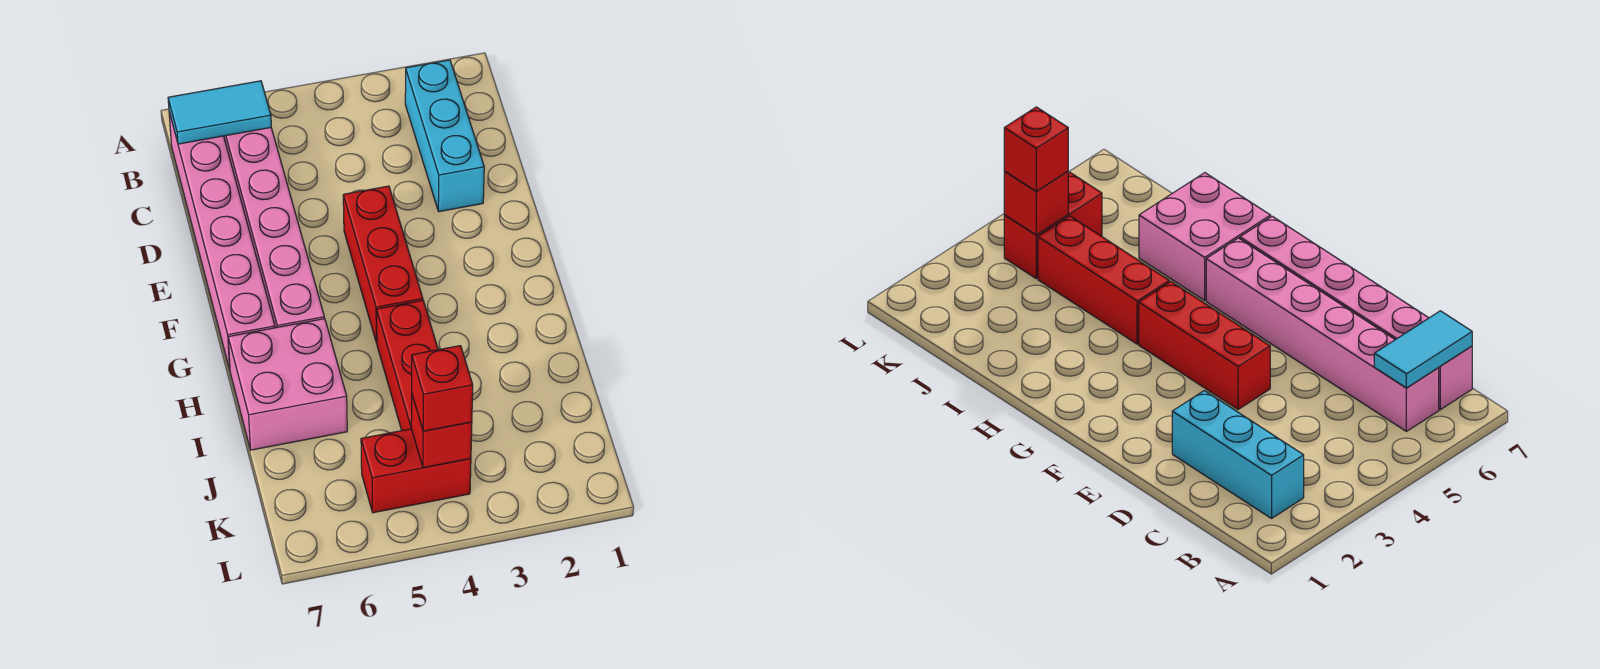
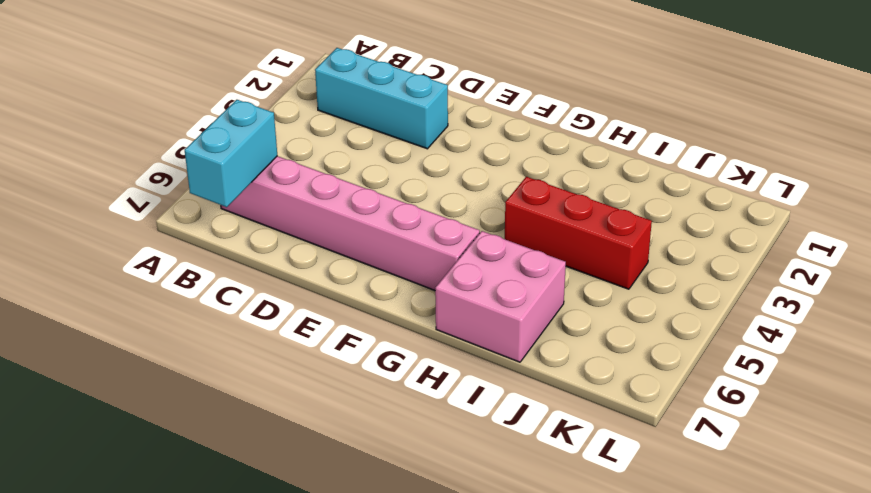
cyan 1x2 brick [185,100,277,207] -> cyan 1x2 tile [168,81,271,144]
none -> pink 1x6 brick [169,112,275,369]
none -> red 1x3 brick [343,186,423,343]

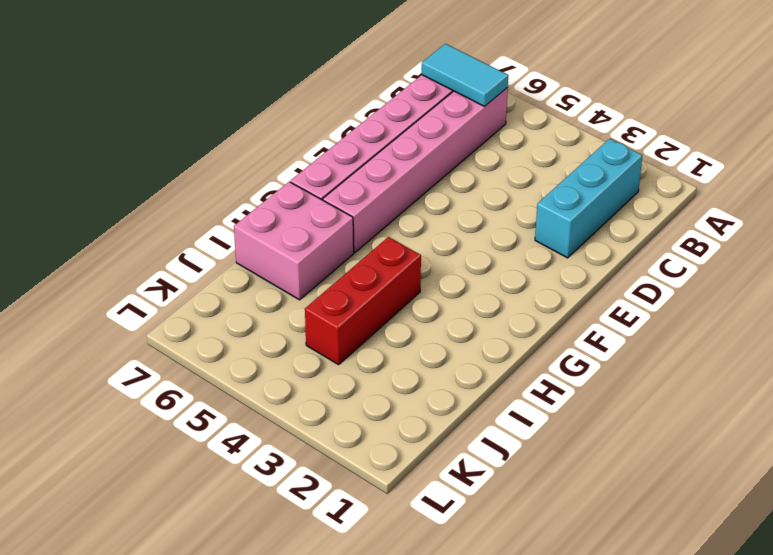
none -> red 1x3 brick [343,186,423,343]
none -> red 1x2 brick [361,429,471,513]

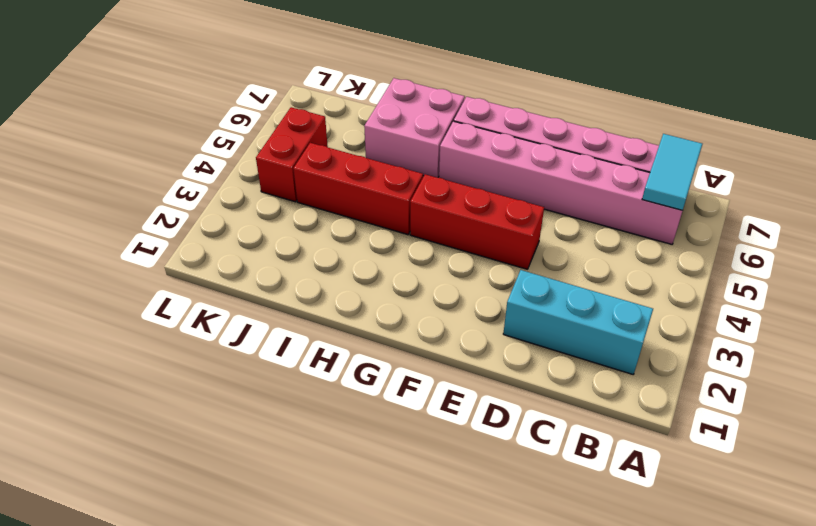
none -> red 1x1 brick [411,395,472,468]
none -> red 1x1 brick [412,346,473,431]

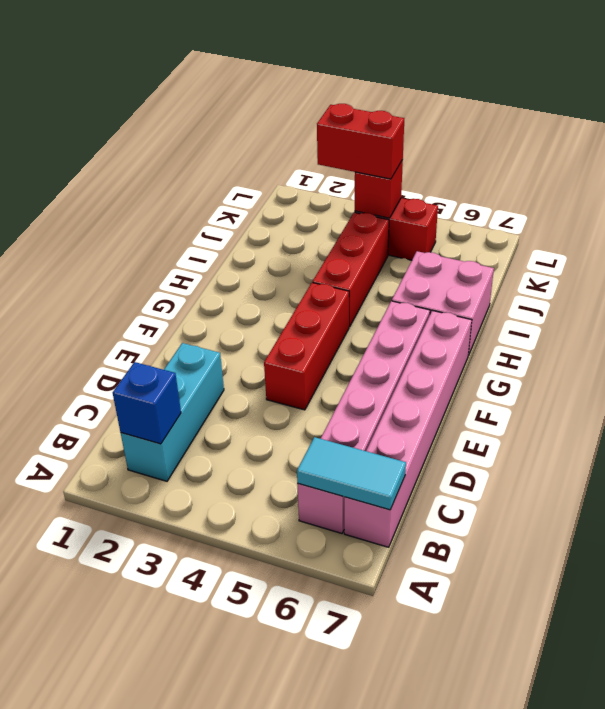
blue 1x1 brick [113,362,181,444] -> none
red 1x2 brick [317,104,404,179] -> red 1x1 brick [412,346,473,431]

